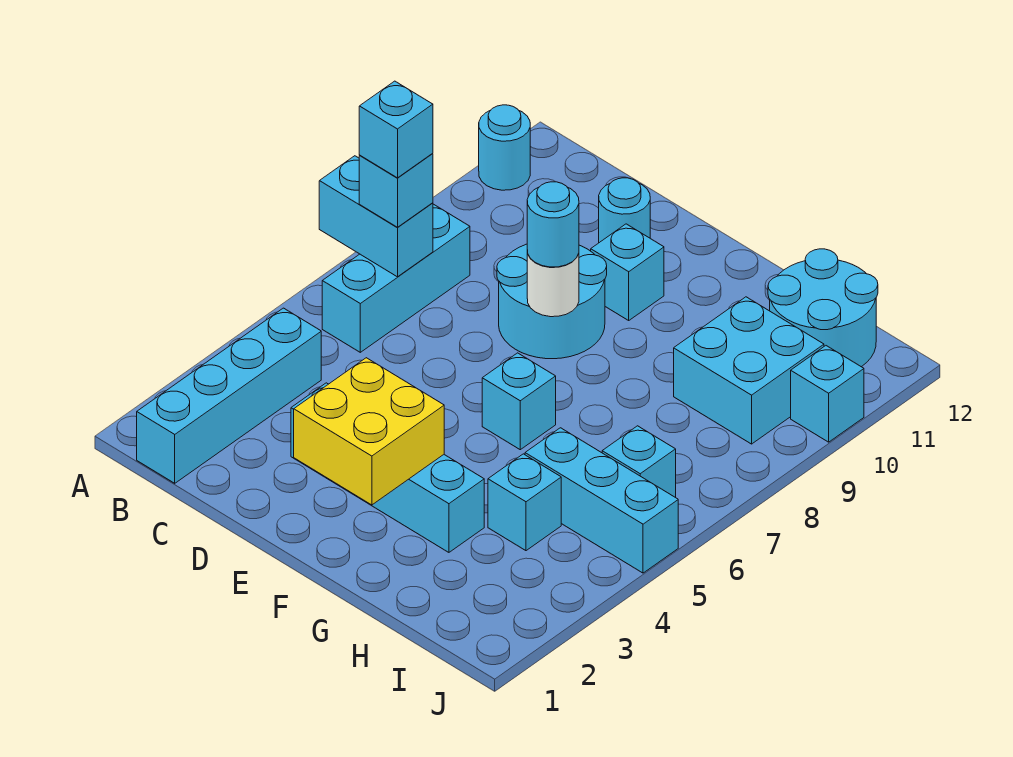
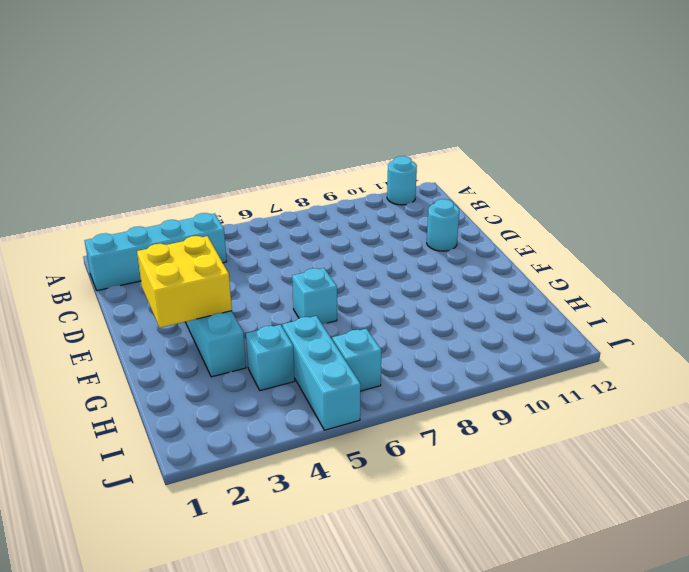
none -> cyan 1x3 brick [322,204,470,352]
none -> cyan 2x2 round brick [497,244,607,359]
none -> cyan 1x1 brick [591,224,664,320]

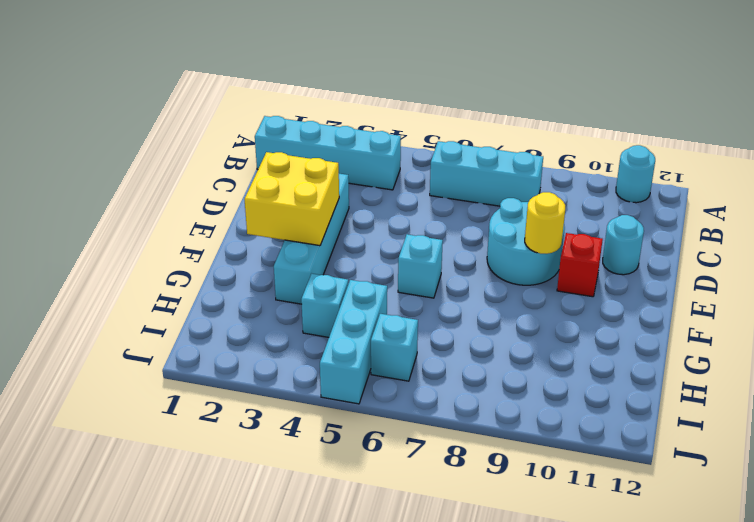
yellow 1x1 round brick [525,192,565,254] -> none
red 1x1 brick [557,233,603,297] -> cyan 1x1 brick [591,224,664,320]
none -> cyan 2x2 brick [674,297,824,444]
none -> cyan 2x2 round brick [768,249,878,367]
none -> cyan 1x1 brick [791,346,864,442]

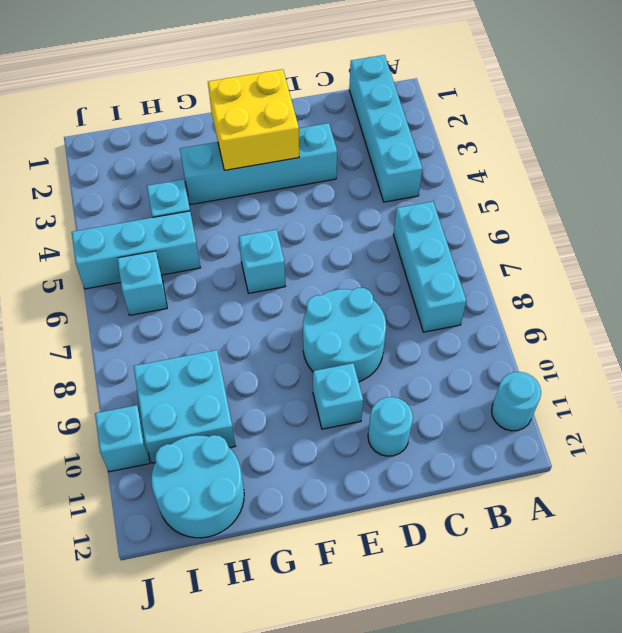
none -> cyan 1x2 brick [319,156,433,277]
none -> white 1x1 round brick [527,250,579,317]
none -> cyan 1x1 brick [359,153,433,228]

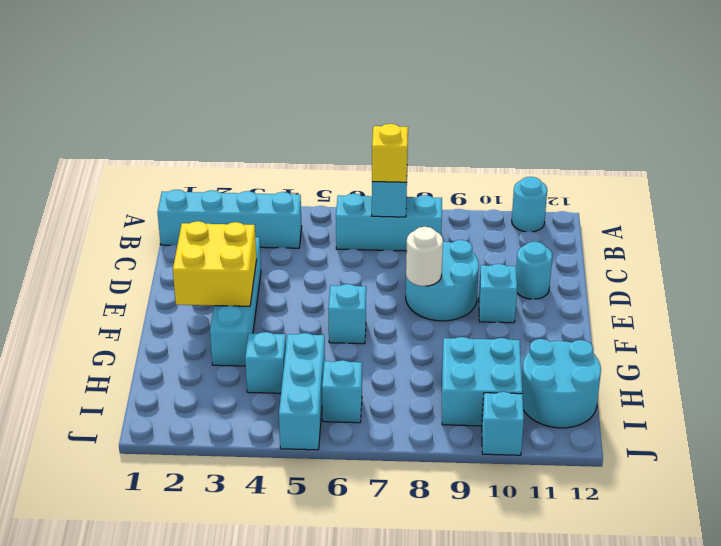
yellow 1x1 brick [372,124,408,182] -> cyan 1x1 brick [359,153,433,228]
none -> cyan 1x1 round brick [527,182,579,267]
none -> cyan 1x1 brick [359,81,433,178]

